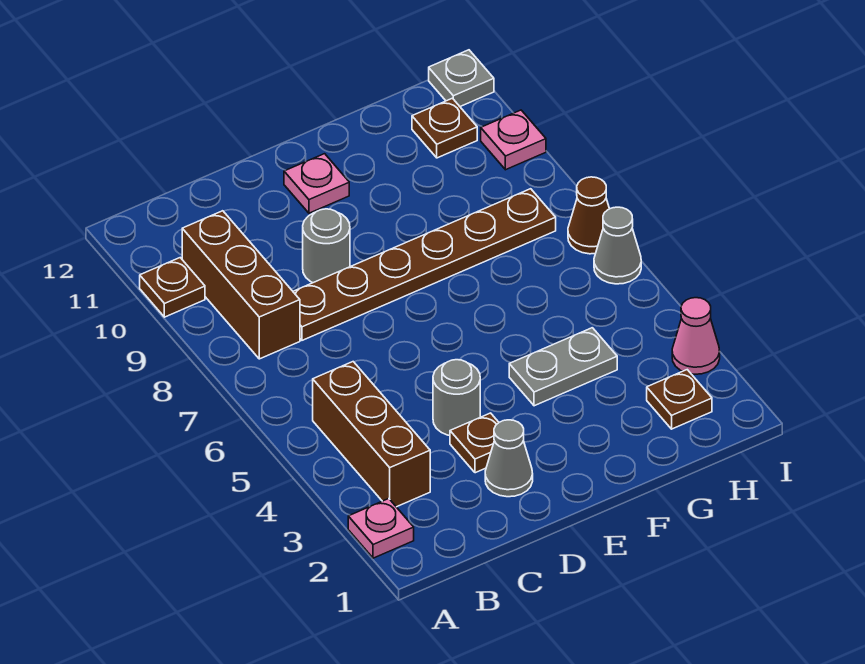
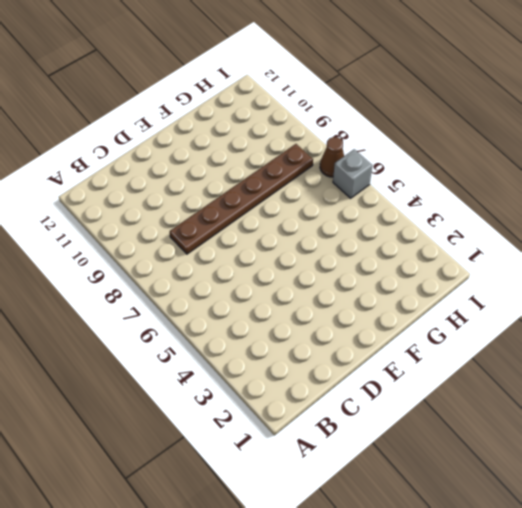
grey 1x1 brick [333,149,372,198] -> grey 1x1 cone [594,207,641,284]
none -> pink 1x1 plate [348,499,414,558]
none -> brown 1x1 plate [140,258,205,317]
none -> brown 1x3 brick [313,362,430,507]

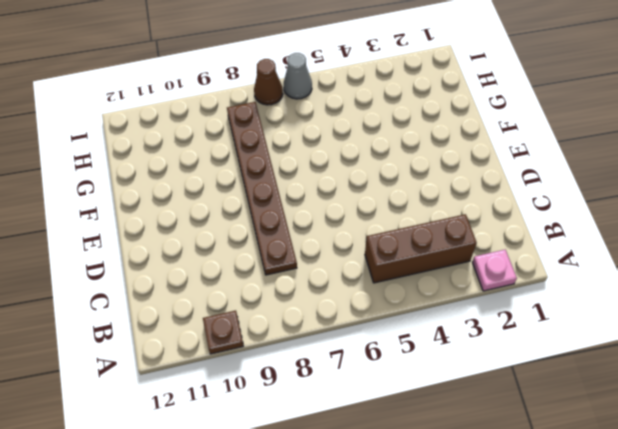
none -> brown 1x3 brick [182,211,300,359]
none -> grey 1x1 cone [485,420,533,497]
none -> brown 1x1 plate [450,413,499,473]

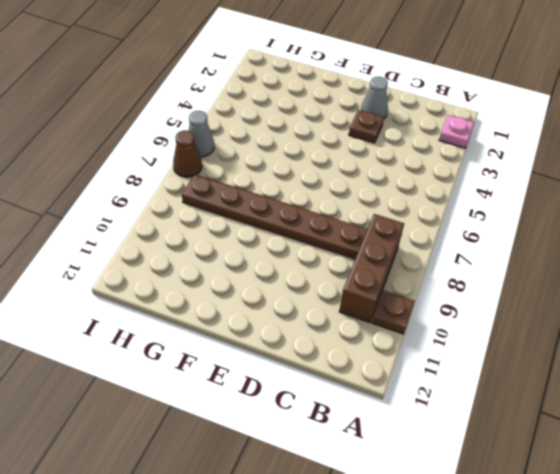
none -> brown 1x3 brick [313,362,430,507]
none -> grey 1x1 round brick [433,360,480,436]
none -> grey 1x1 round brick [303,209,350,283]

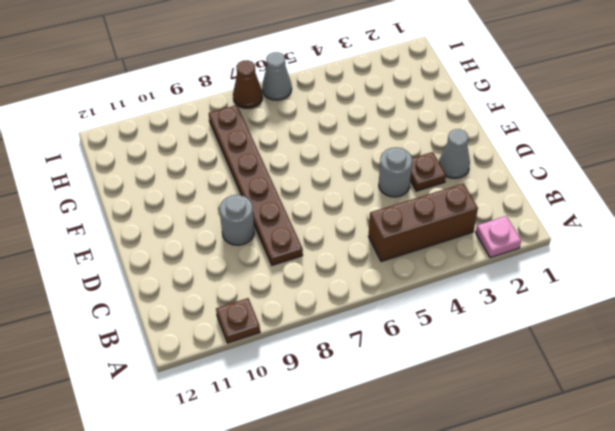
none -> brown 1x3 brick [182,211,300,359]
none -> pink 1x1 plate [284,154,349,213]
none -> grey 1x2 plate [509,328,617,406]

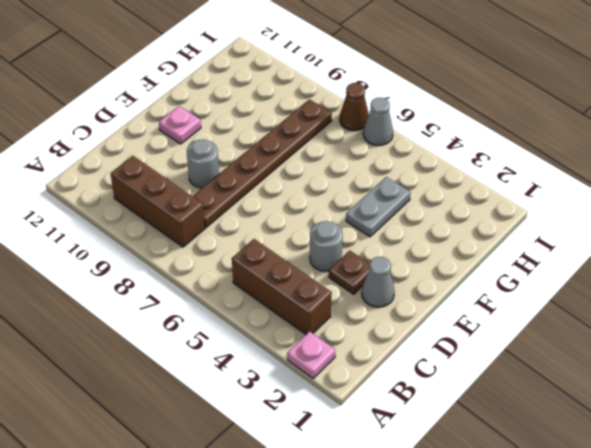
none -> brown 1x1 plate [140,258,205,317]
none -> brown 1x1 plate [647,370,712,429]
none -> brown 1x1 plate [412,98,477,158]

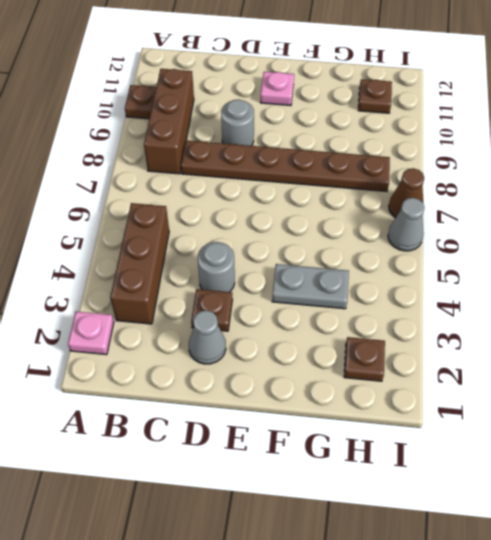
none -> pink 1x1 cone [672,298,720,374]
none -> pink 1x1 plate [481,110,546,170]
none -> grey 1x1 plate [429,50,494,106]

